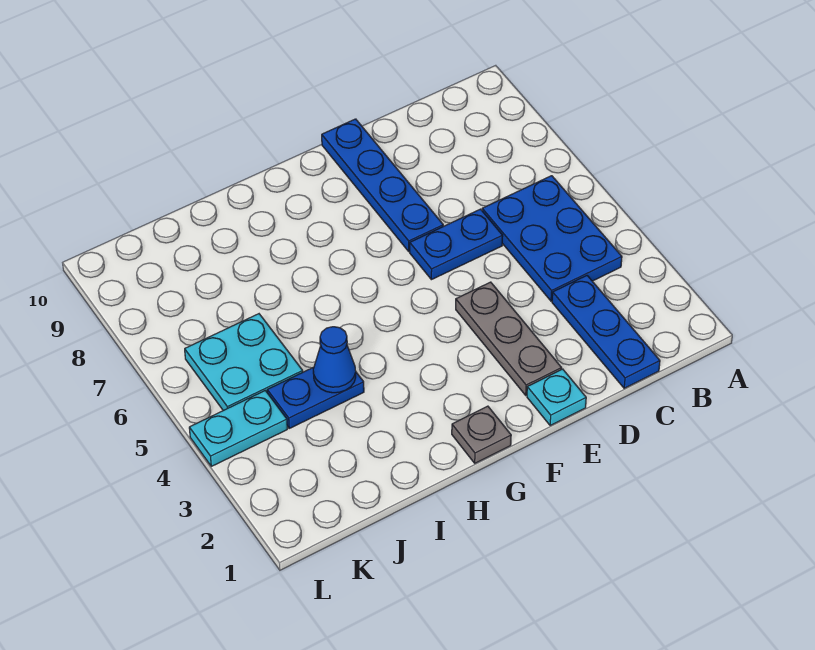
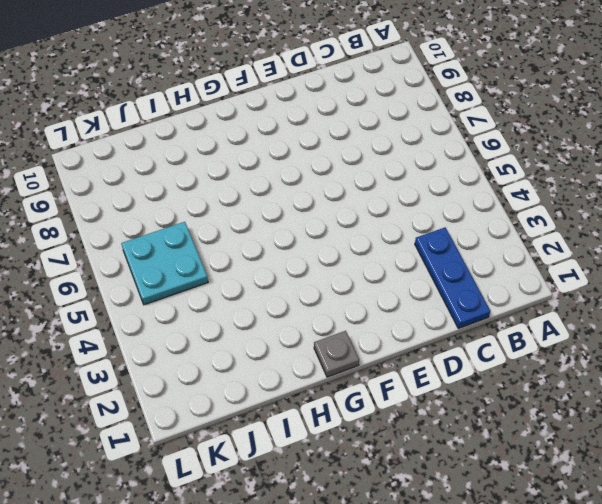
none -> blue 2x3 plate [482,176,622,301]
none -> blue 1x2 plate [410,209,503,280]

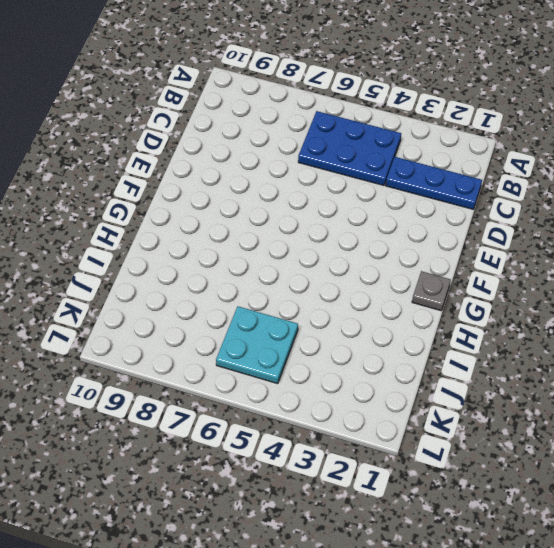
none -> blue 1x2 plate [410,209,503,280]
none -> cyan 1x1 plate [527,369,586,426]

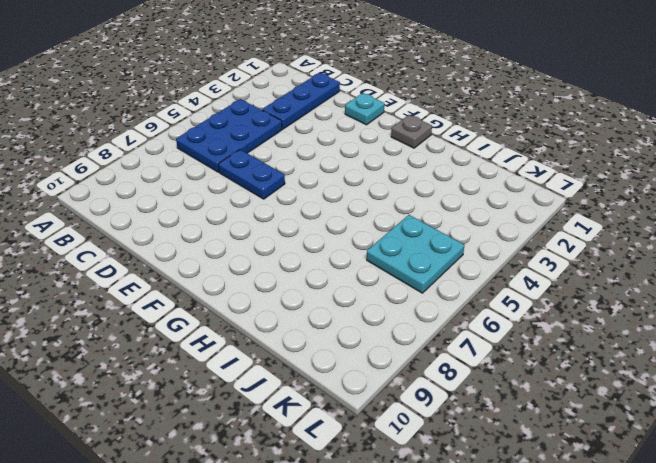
none -> grey 1x3 plate [456,282,562,395]
none -> blue 1x4 plate [322,119,443,252]

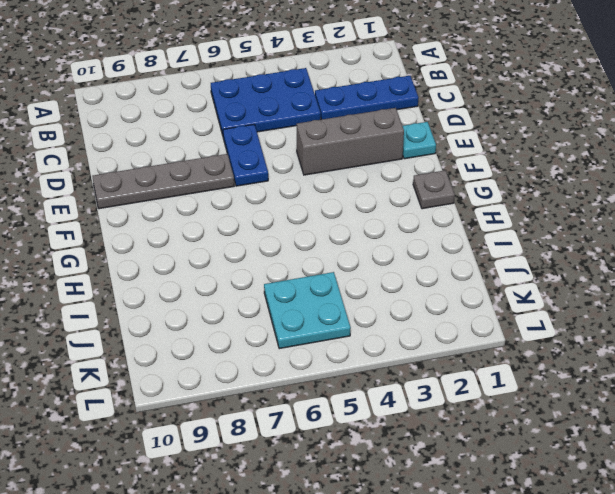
grey 1x3 brick [297,108,404,175] -> grey 1x3 plate [456,282,562,395]
grey 1x4 plate [92,154,234,209] -> blue 1x4 plate [322,119,443,252]
none -> blue 1x2 plate [267,367,364,428]
none -> cyan 1x2 plate [189,391,287,466]

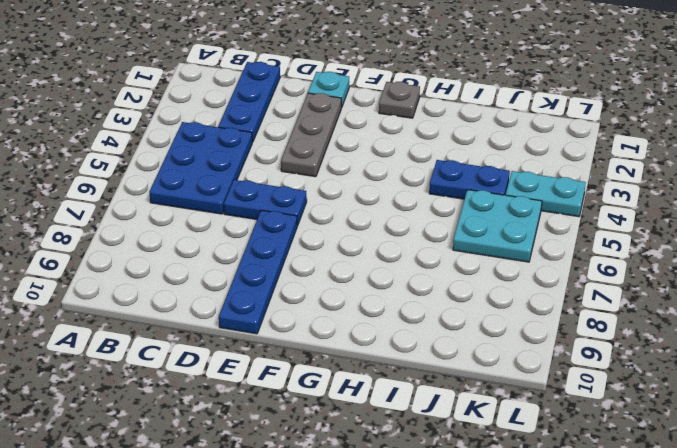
none -> blue 1x1 cone [313,327,356,393]

